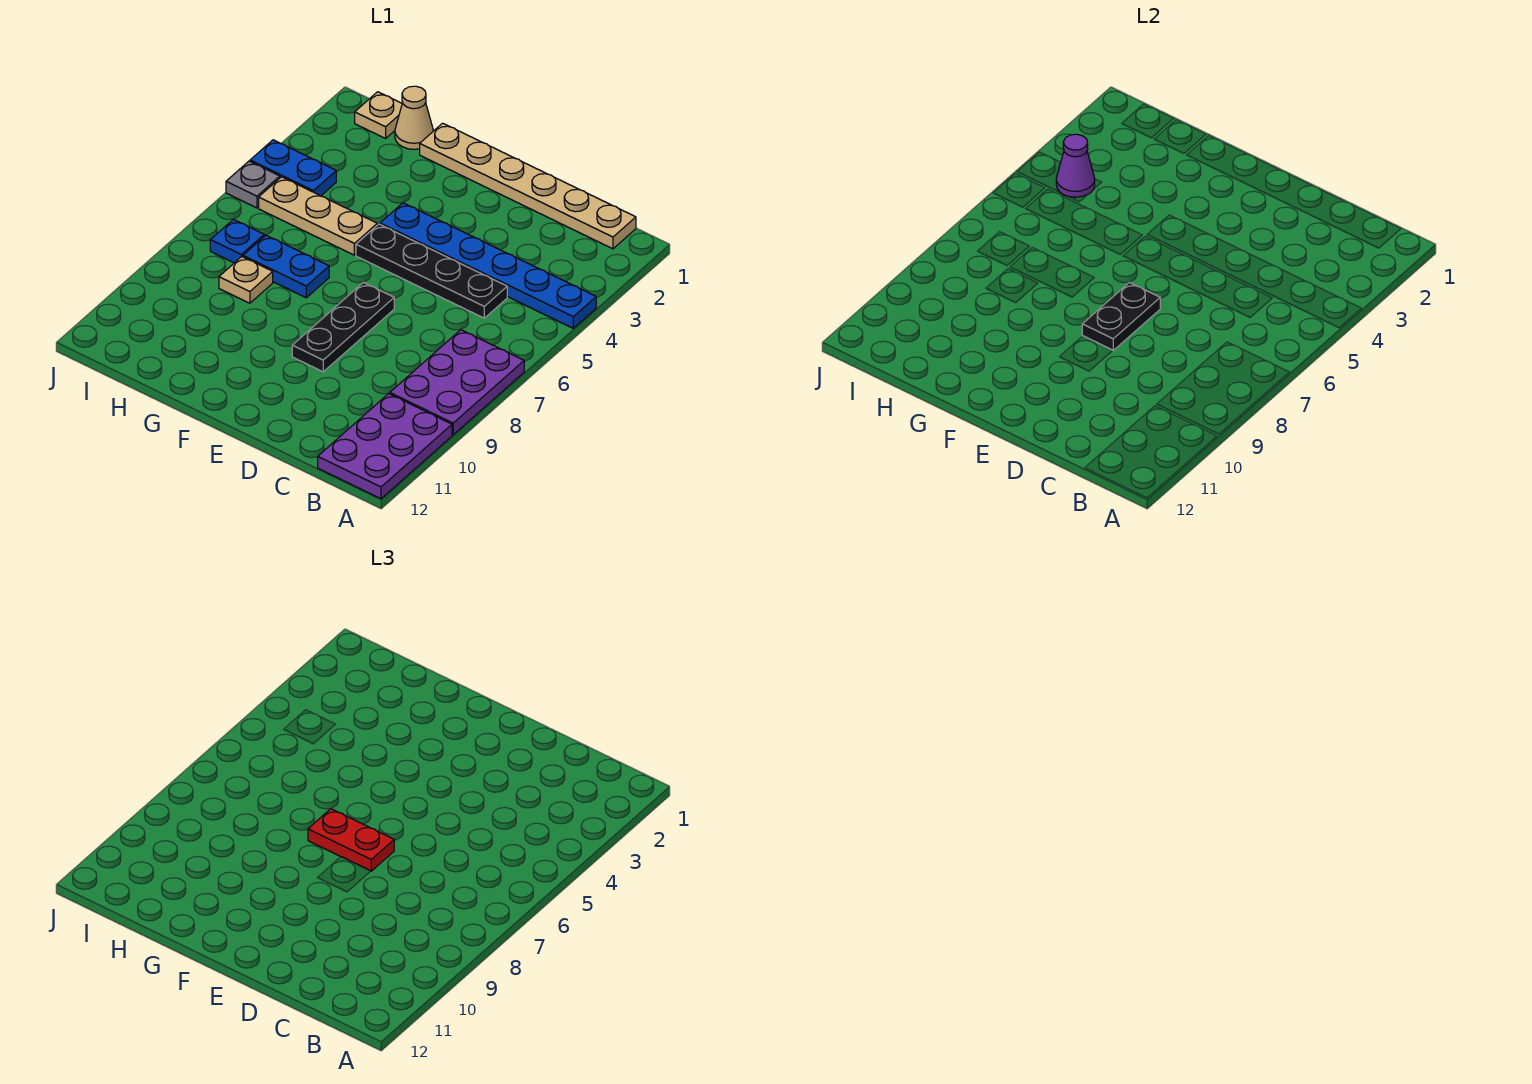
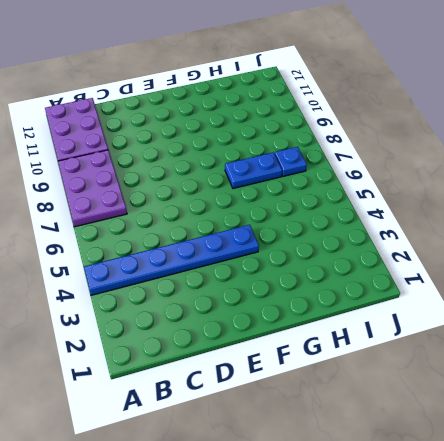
none -> tan 1x6 plate [420,123,636,249]
none -> black 1x4 plate [356,224,507,318]
none -> black 1x3 plate [292,282,394,372]

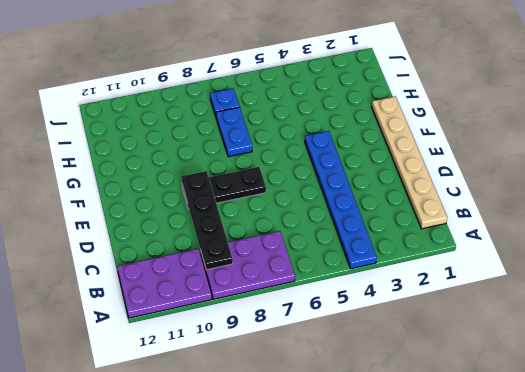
black 1x4 plate [182,171,233,270] -> black 1x4 plate moved to [356,224,507,318]
none -> tan 1x3 plate [259,177,377,255]
none -> tan 1x1 cone [395,86,433,149]
none -> tan 1x1 plate [219,257,273,303]

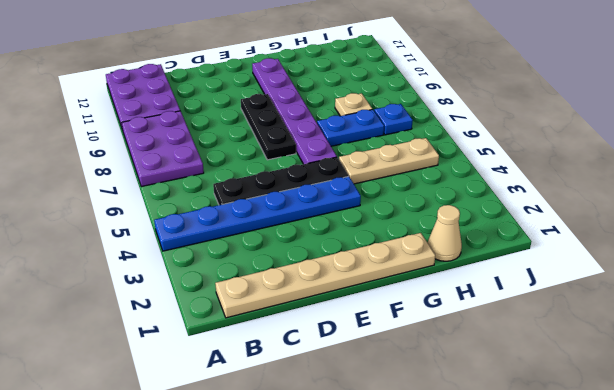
purple 1x6 plate [252,58,337,164] -> none
none -> tan 1x1 plate [355,92,402,138]
none -> blue 1x2 plate [250,140,336,196]
none -> grey 1x1 plate [226,161,280,208]

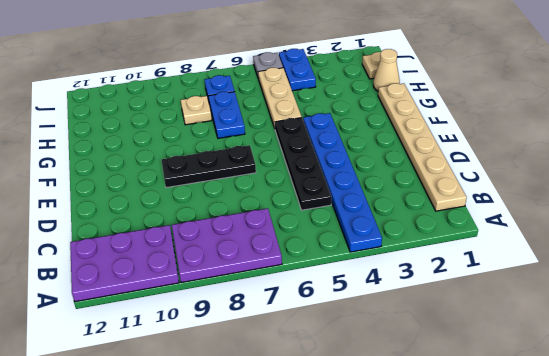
none -> black 1x2 plate [1082,282,1160,350]
none -> purple 1x1 cone [1056,134,1095,197]
none -> red 1x2 plate [308,809,394,871]

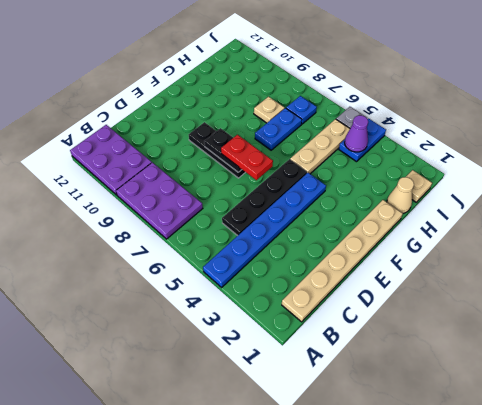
red 1x2 plate [221,135,273,180] -> red 1x2 plate turned to [308,809,394,871]

